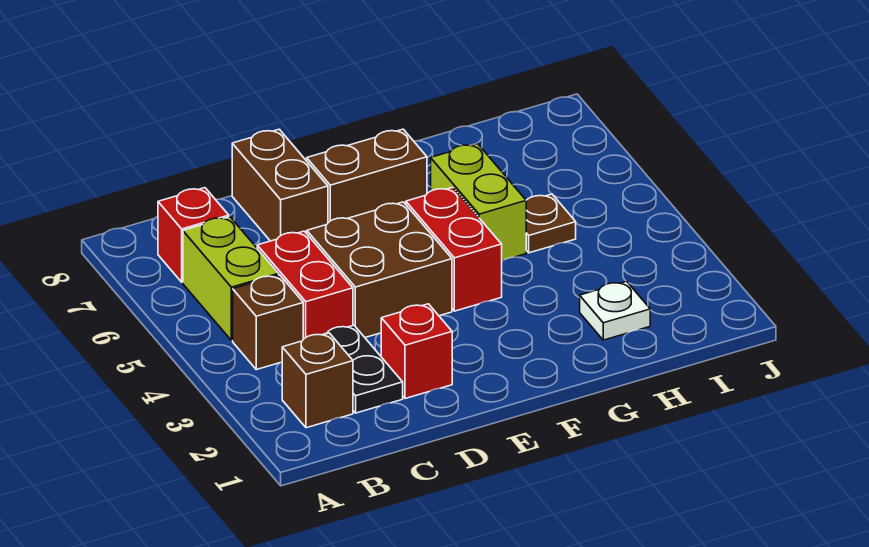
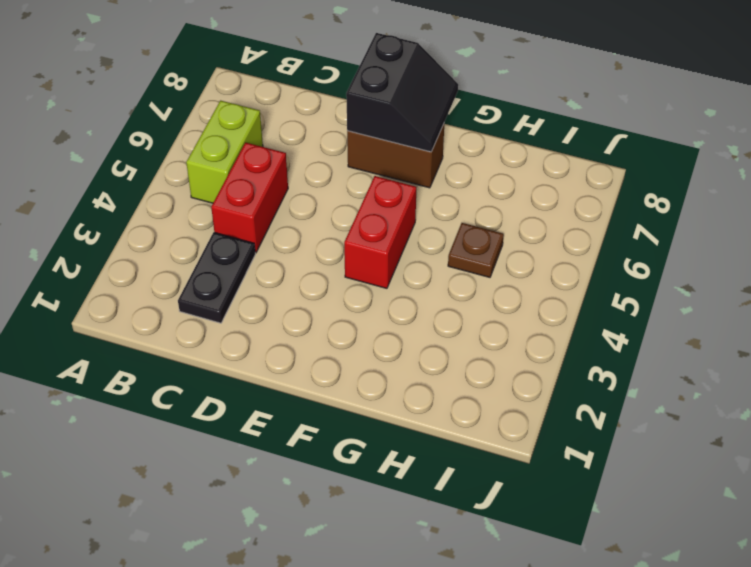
black 2x2 slope [346,33,458,152] -> none
none -> brown 1x1 brick [282,333,353,428]
none -> brown 1x1 brick [233,275,303,370]
none -> red 1x1 brick [158,188,229,282]

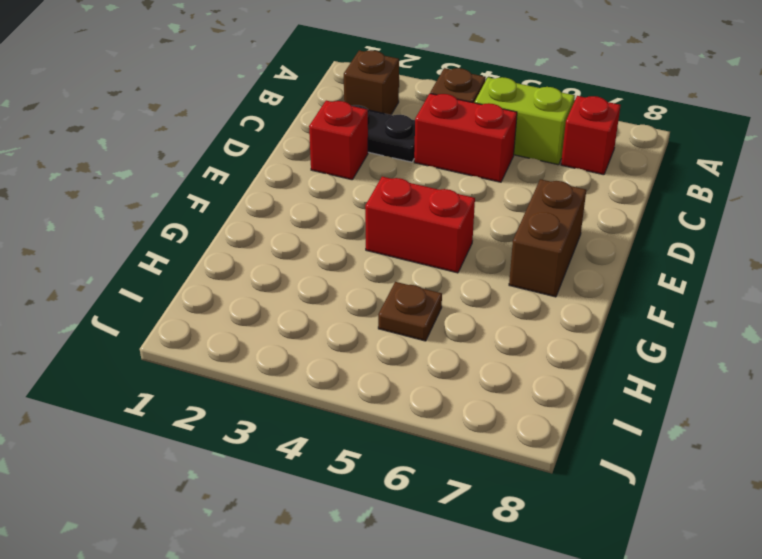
none -> brown 2x2 brick [307,202,452,337]
none -> brown 1x2 brick [232,129,328,241]
none -> lime 1x2 brick [431,144,526,261]

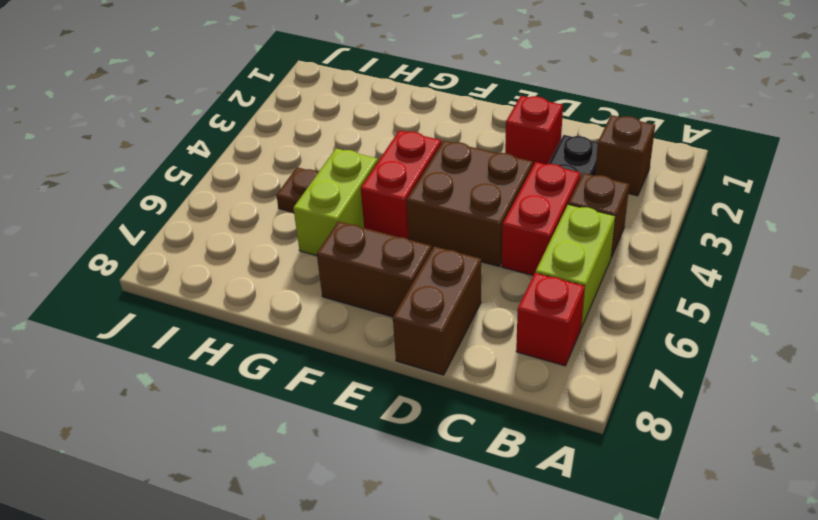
none -> white 1x1 plate [580,281,650,340]

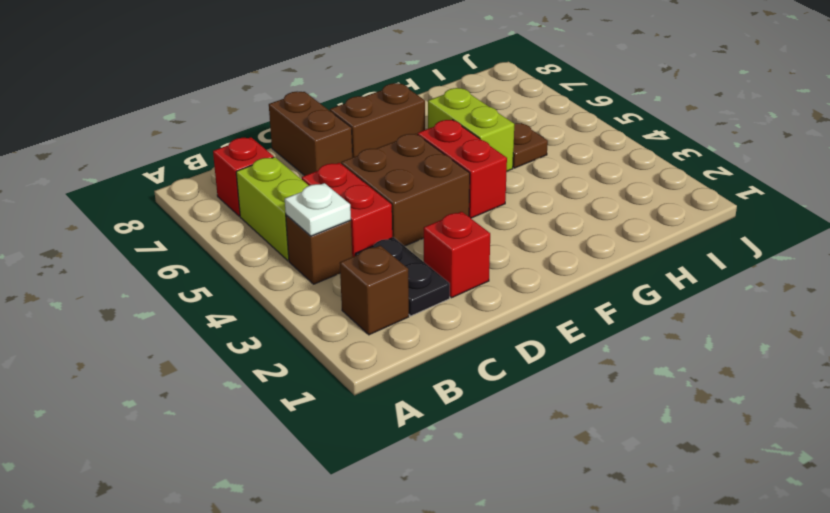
white 1x1 plate [285,183,351,236] -> white 1x1 plate moved to [580,281,650,340]

